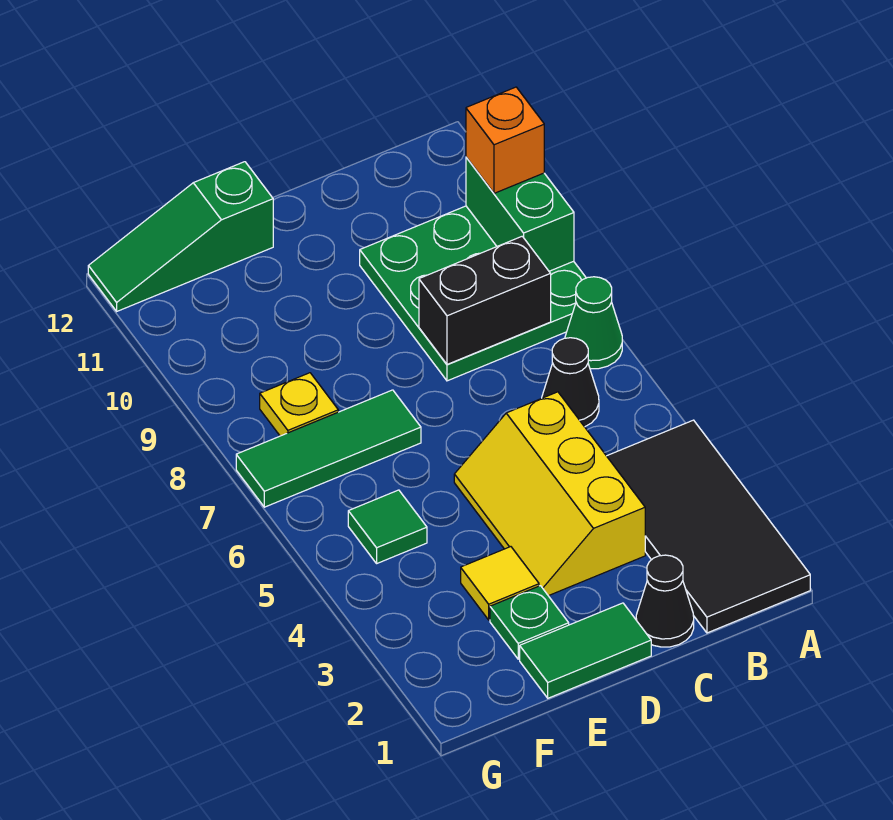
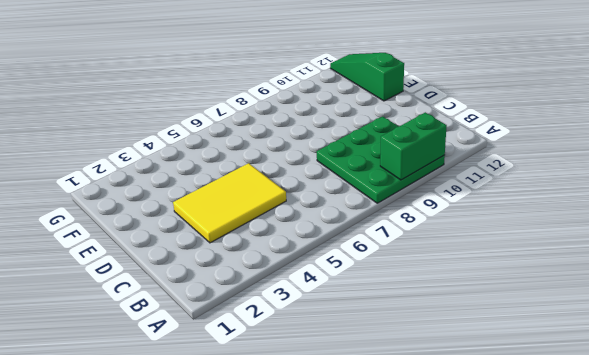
yellow 2x3 tile [173,163,286,243] -> yellow 2x3 slope [454,392,645,596]
none -> black 2x4 tile [607,420,810,633]
none -> green 1x1 cone [565,277,622,369]
none -> black 1x1 cone [542,338,599,427]

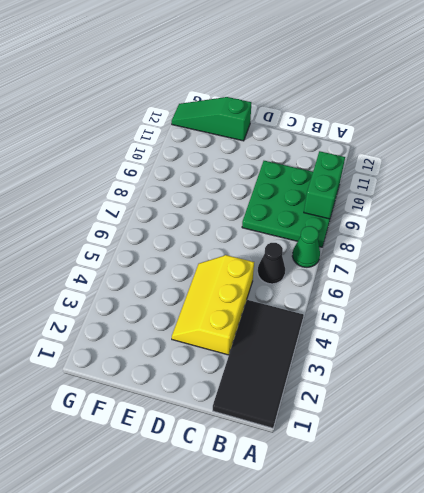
none -> black 1x1 cone [636,555,694,647]
none -> green 1x2 tile [520,603,651,698]
none -> green 1x1 plate [490,586,569,659]

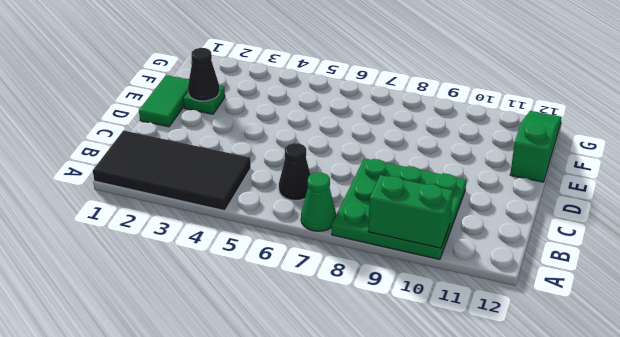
black 1x1 cone [188,48,220,101] -> black 1x1 cone moved to [636,555,694,647]
none -> yellow 2x3 slope [454,392,645,596]
none -> yellow 1x1 tile [461,547,539,620]
none -> green 1x3 tile [236,390,421,507]

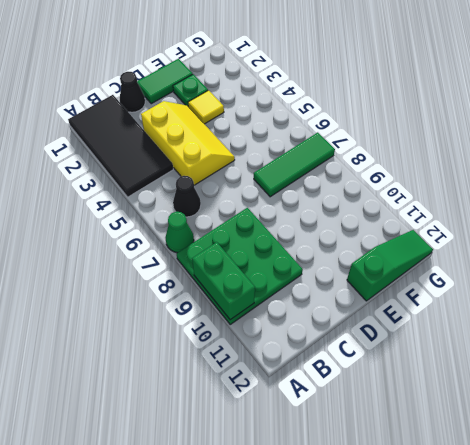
none -> green 1x1 tile [348,490,427,563]
none -> yellow 1x1 plate [260,373,338,436]
none -> black 1x2 brick [419,236,551,364]

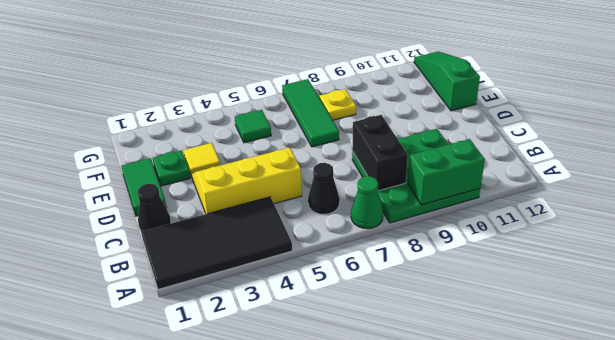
none -> orange 1x1 brick [466,87,544,193]

